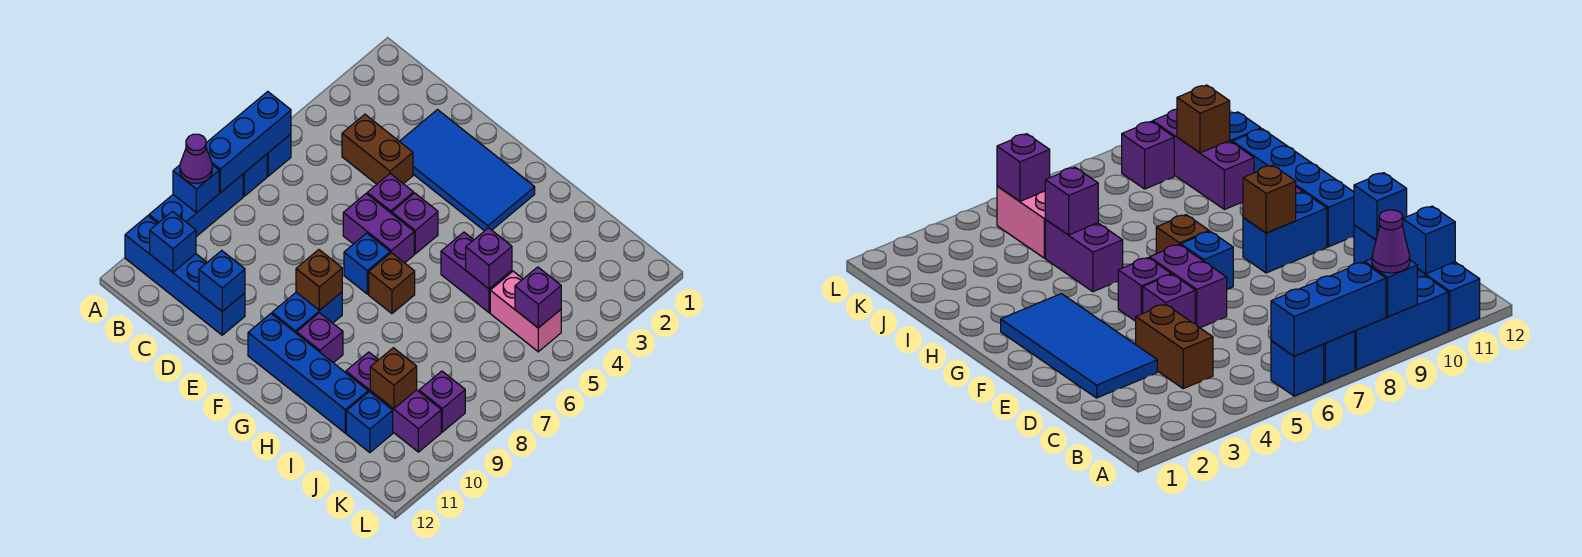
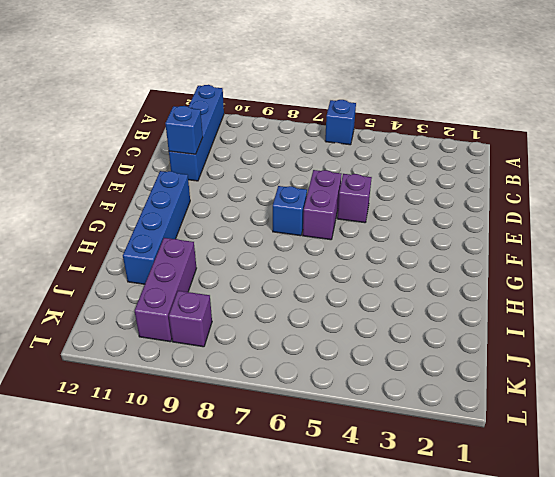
none -> blue 1x1 brick [243,154,267,196]
none -> blue 1x3 brick [149,174,243,237]
none -> brown 1x2 brick [342,114,413,184]

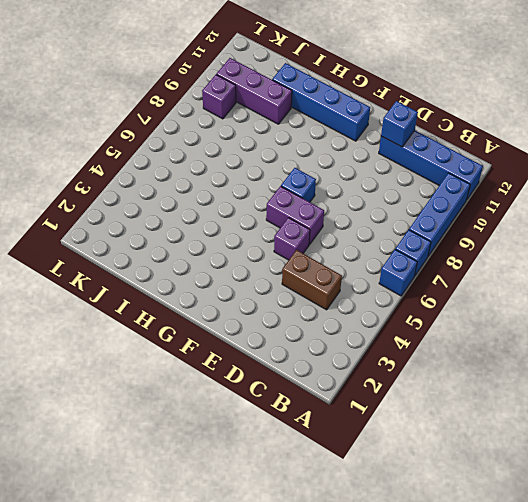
none -> blue 2x4 tile [399,110,535,231]
none -> purple 1x1 brick [392,193,438,254]
none -> blue 1x2 brick [272,292,342,334]

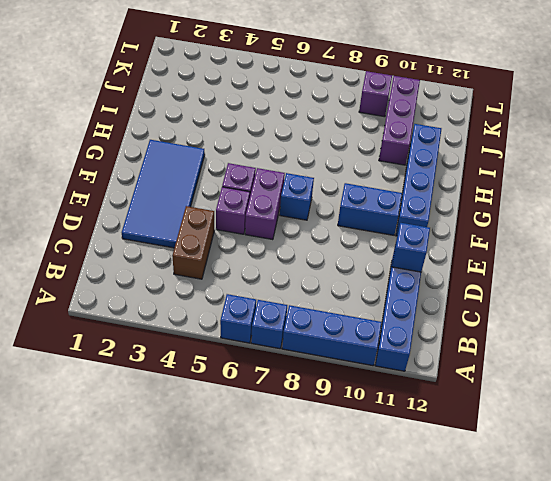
none -> brown 1x1 brick [369,253,415,314]
none -> purple 1x1 brick [297,313,343,363]
none -> purple 1x2 brick [441,232,512,313]

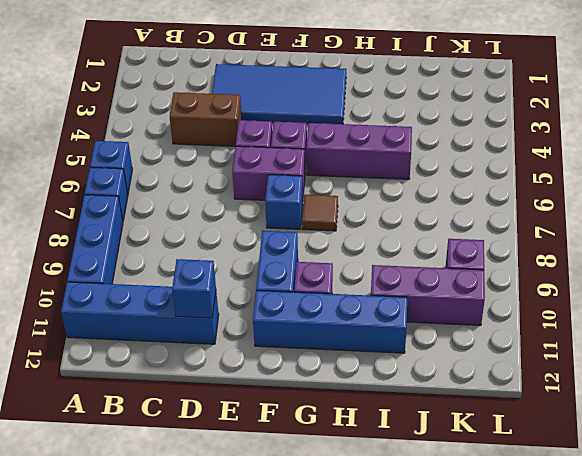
purple 1x3 brick [306,123,412,179] -> purple 1x2 brick [441,232,512,313]
brown 1x1 tile [302,195,338,231] -> brown 1x1 brick [369,253,415,314]
none -> pink 1x2 brick [490,271,561,352]
none -> blue 1x1 brick [346,392,393,453]
none -> blue 1x3 brick [206,92,291,193]

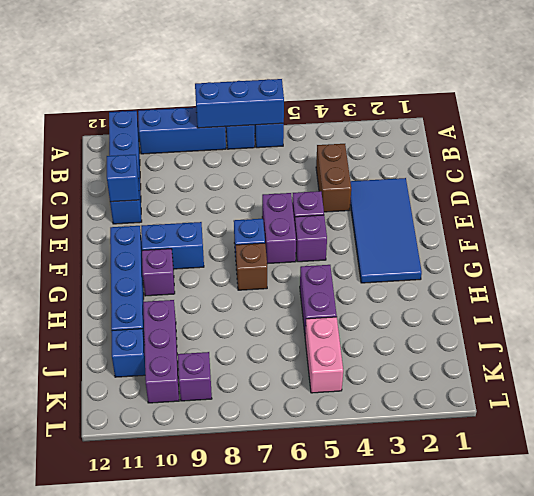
none -> blue 1x1 brick [173,165,219,213]
none -> blue 1x1 brick [150,212,196,272]
none -> brown 1x1 brick [296,250,342,310]

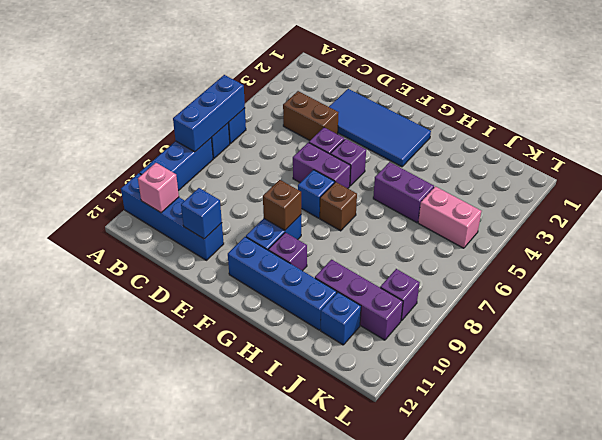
pink 1x1 brick [138,163,179,213] -> blue 1x1 brick [150,212,196,272]
none -> blue 1x1 brick [173,165,219,213]
none -> purple 1x1 brick [466,228,512,289]
none -> brown 1x1 brick [370,348,417,409]

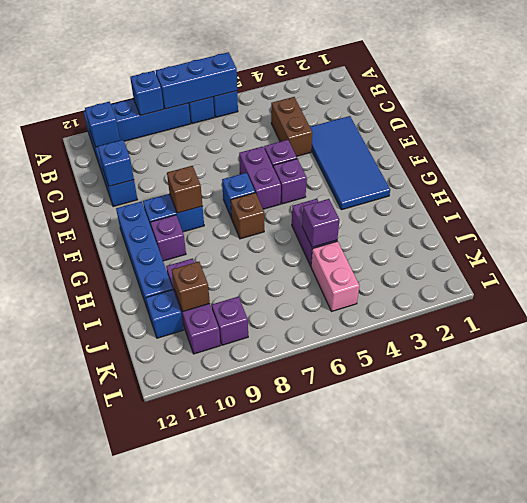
none -> purple 1x1 brick [515,267,561,328]
none -> purple 1x1 cone [180,134,212,183]

